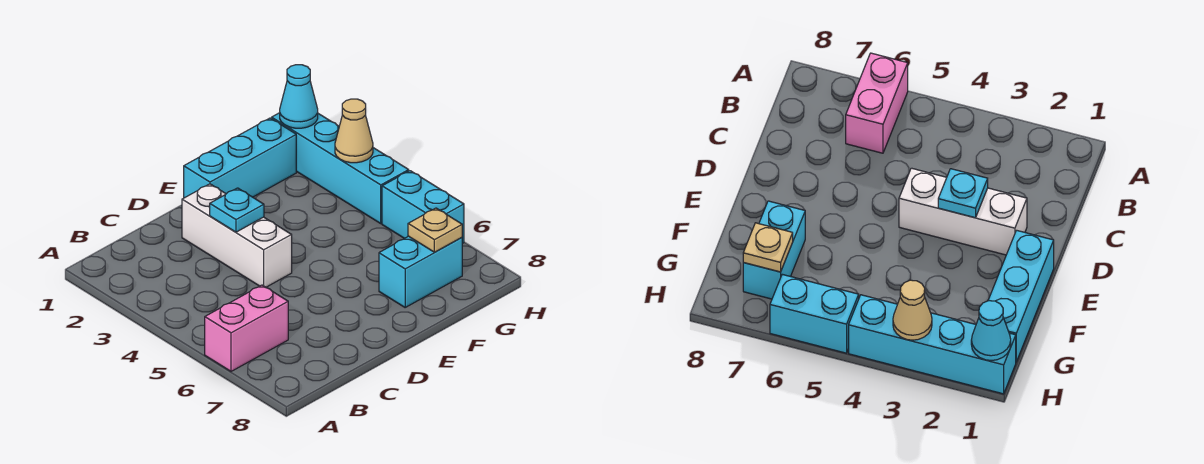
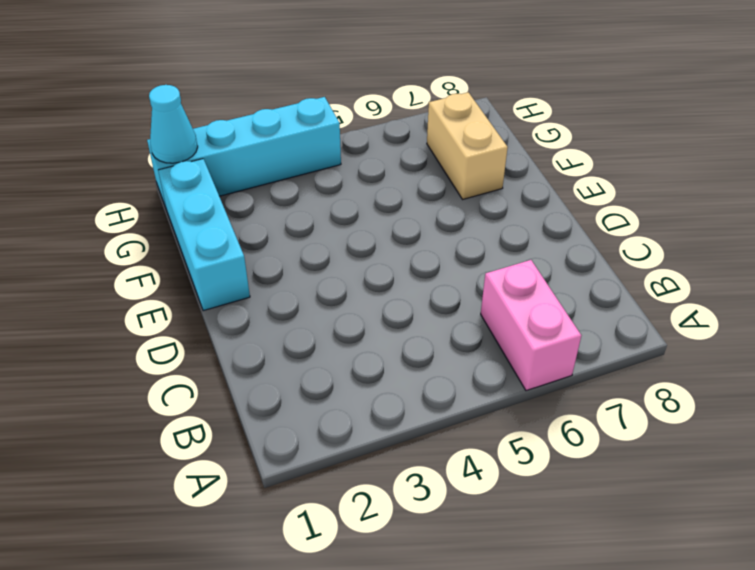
tan 1x2 brick [427,92,508,199] -> cyan 1x2 brick [379,236,462,307]
none -> white 1x3 brick [182,184,292,287]
none -> cyan 1x2 brick [382,171,464,244]

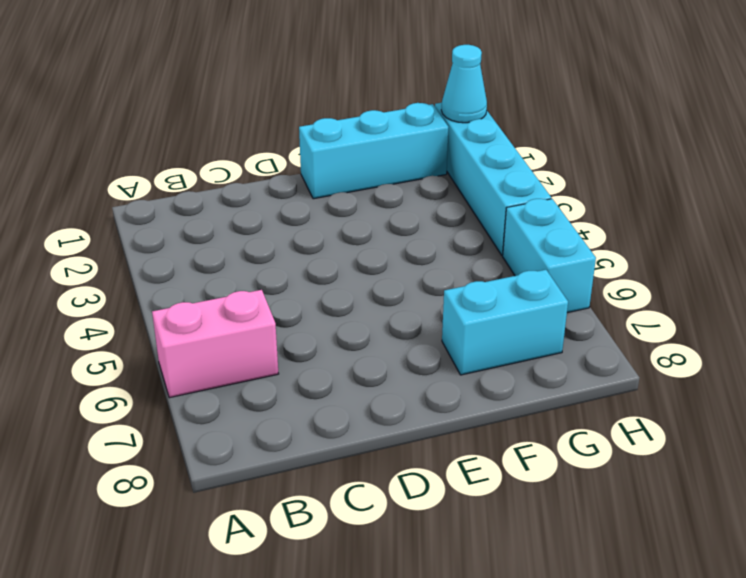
none -> white 1x3 brick [182,184,292,287]
none -> cyan 1x1 plate [210,188,264,232]

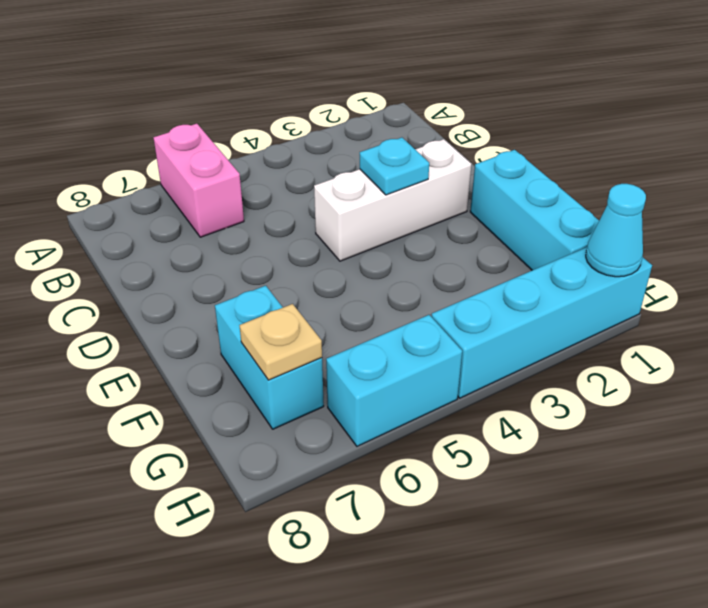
none -> tan 1x1 cone [335,99,373,163]

